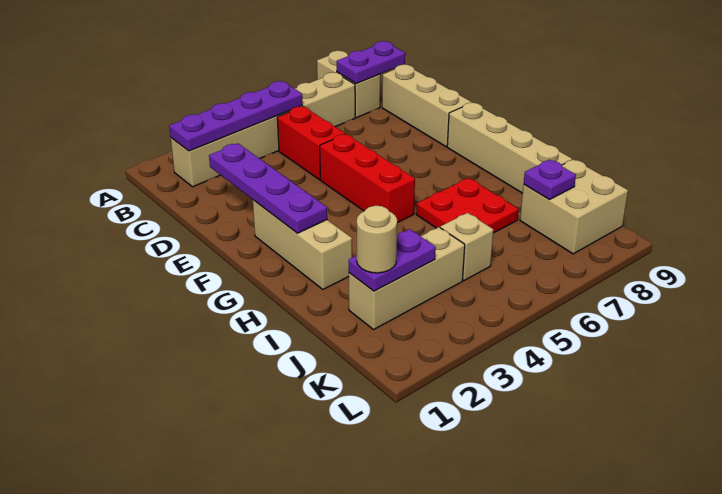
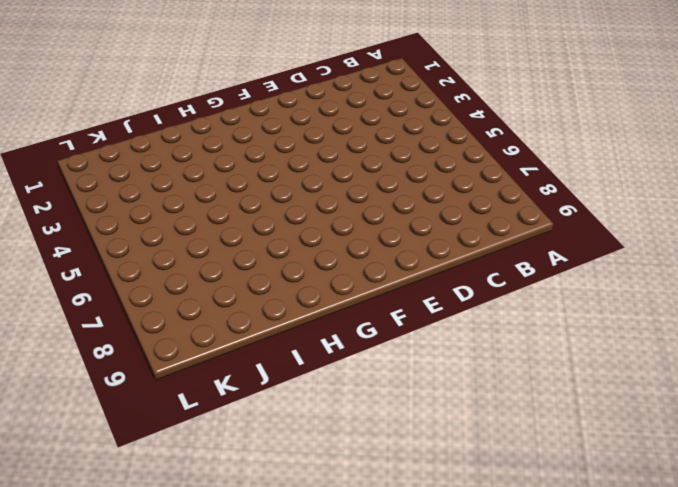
none -> tan 1x2 brick [317,51,380,118]
none -> tan 1x6 brick [171,72,355,187]
none -> red 1x2 brick [277,107,345,180]

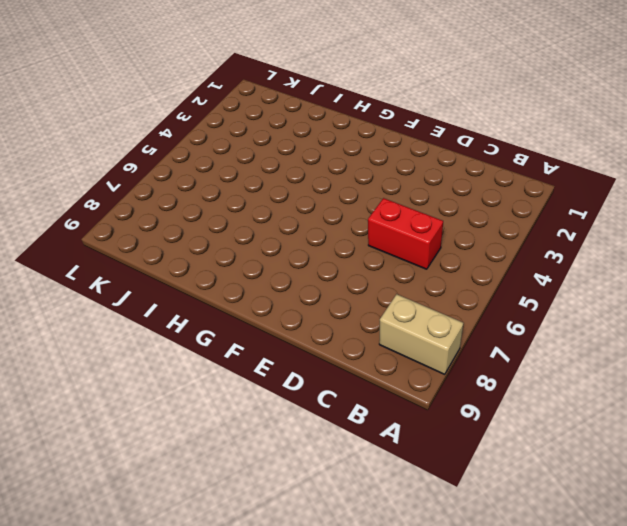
none -> tan 1x6 brick [171,72,355,187]
none -> tan 1x3 brick [382,65,472,147]
none -> red 1x3 brick [320,134,415,223]

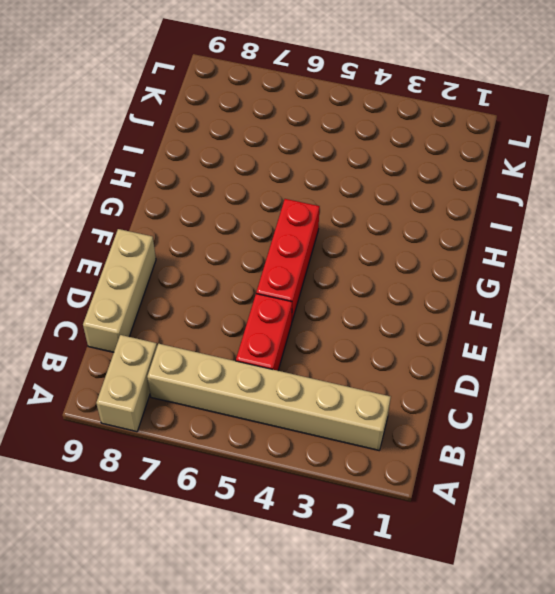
none -> tan 1x3 brick [253,200,352,290]
none -> tan 1x4 brick [447,103,572,193]
none -> red 2x2 plate [416,178,519,233]

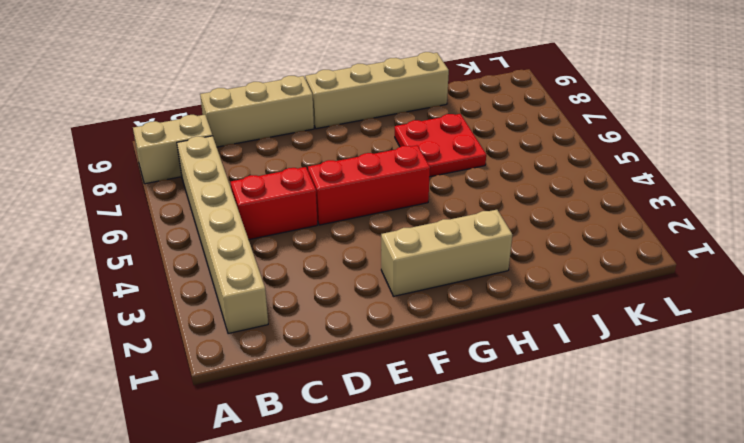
none -> tan 1x3 brick [349,227,465,329]
none -> tan 1x1 brick [440,213,493,281]
none -> tan 2x2 brick [520,159,628,254]

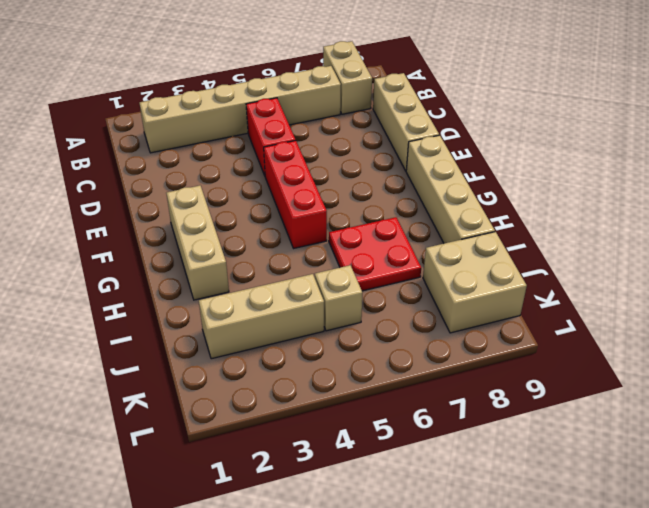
none -> purple 1x4 plate [169,81,302,151]
none -> purple 1x2 plate [337,41,405,84]
none -> purple 1x4 plate [209,143,327,233]

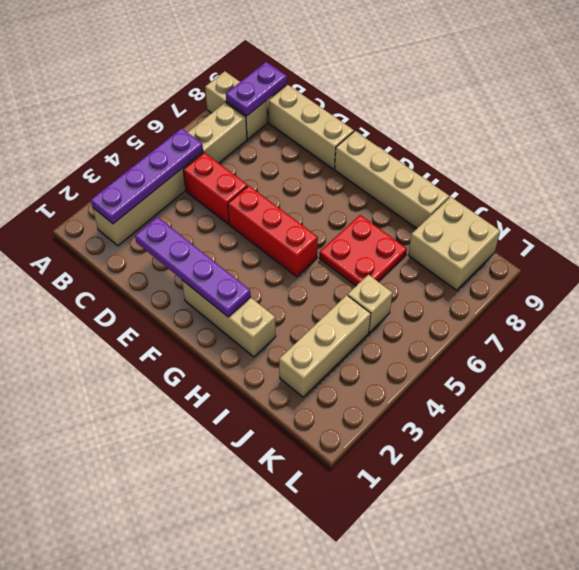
none -> purple 1x2 plate [349,229,436,291]
none -> purple 1x1 plate [524,160,576,199]
none -> tan 1x1 round brick [357,206,397,273]

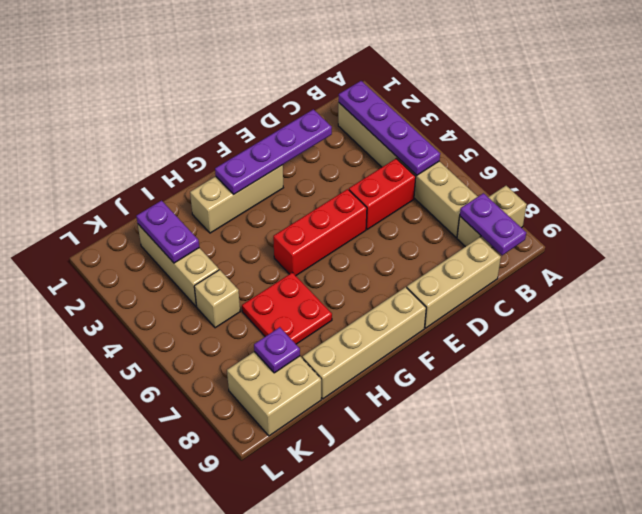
none -> tan 1x1 round brick [357,206,397,273]

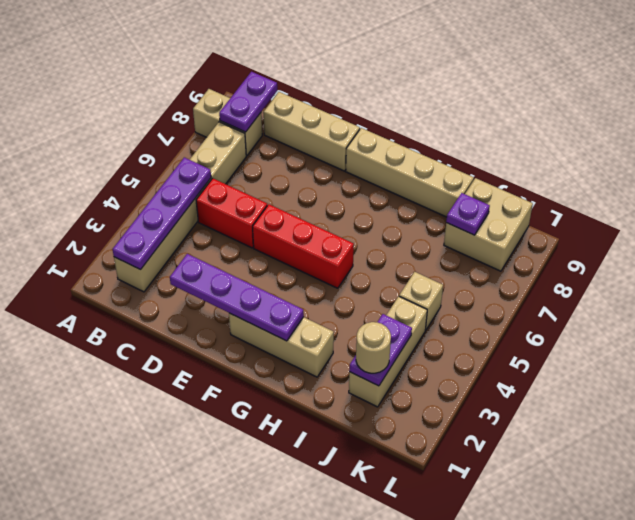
none -> red 2x2 plate [416,178,519,233]

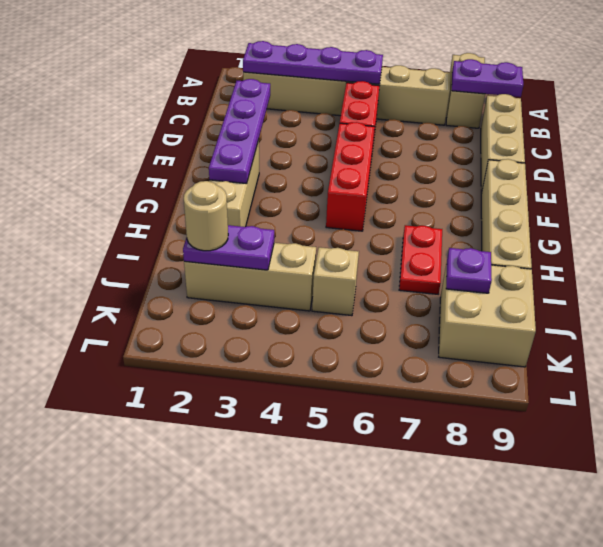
red 1x2 plate [399,225,442,294] -> red 2x2 plate [416,178,519,233]

